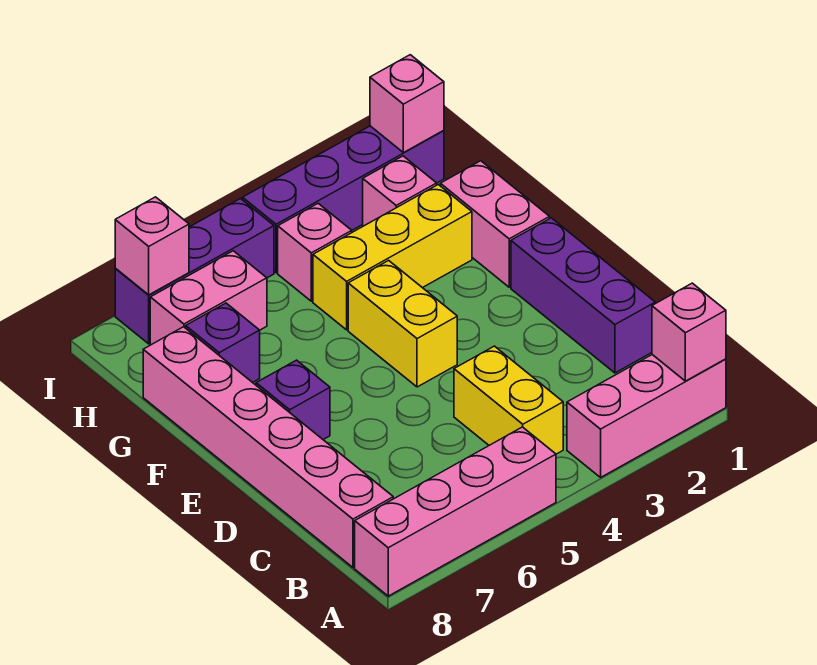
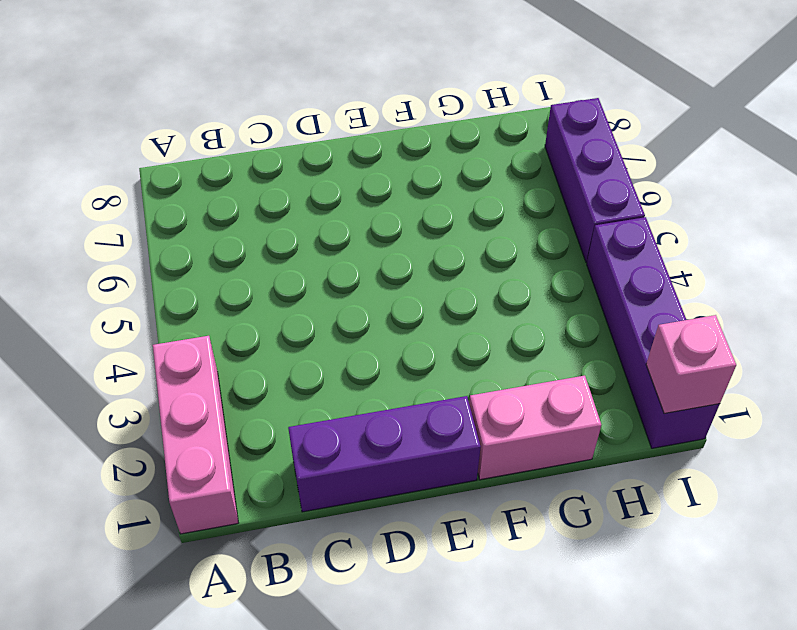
none -> pink 1x4 brick [355,427,556,596]
none -> yellow 1x2 brick [454,346,563,454]
none -> pink 1x6 brick [143,327,393,568]

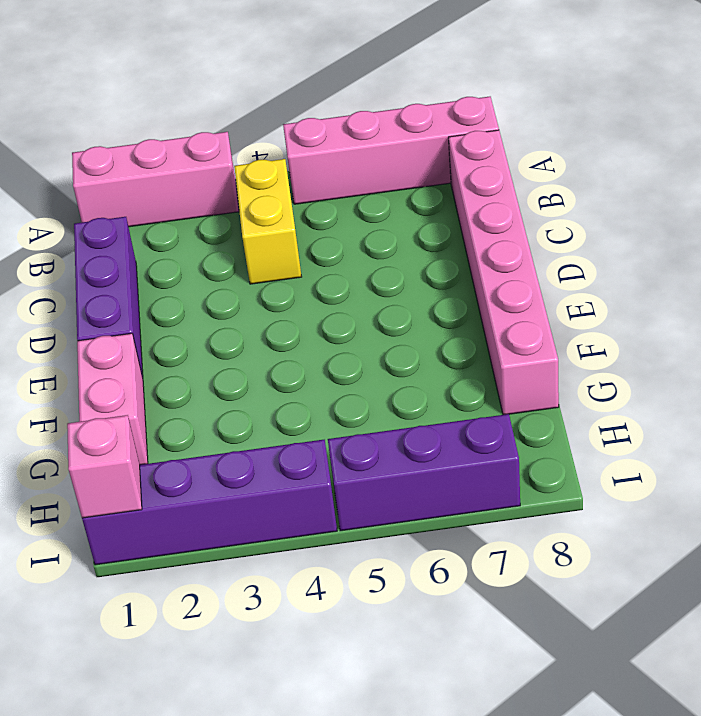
none -> yellow 1x2 brick [348,260,457,387]
none -> purple 1x1 brick [256,360,330,439]
none -> yellow 1x3 brick [313,184,472,330]

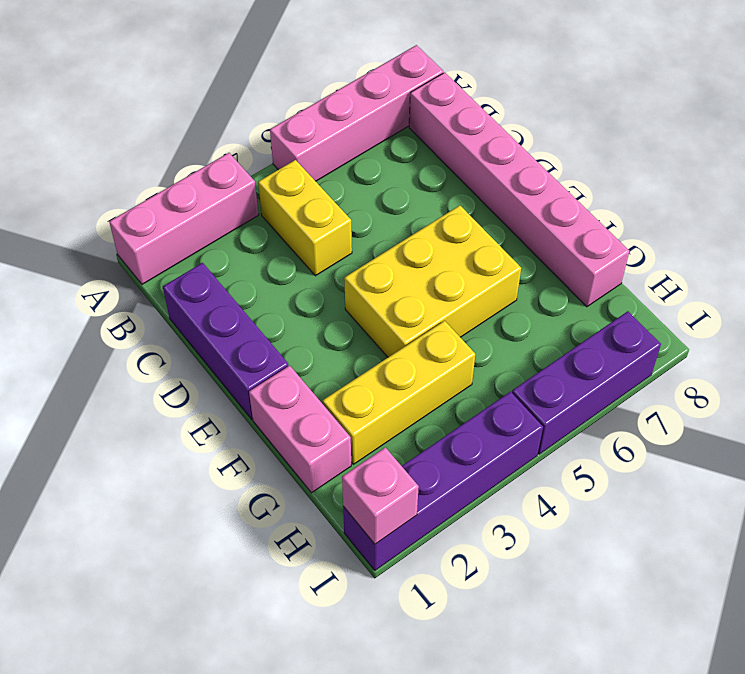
yellow 2x3 brick [344,205,521,357] -> yellow 1x2 brick [348,260,457,387]
none -> purple 1x1 brick [256,360,330,439]
none -> purple 1x1 brick [186,303,260,383]
none -> pink 1x1 brick [363,156,437,226]

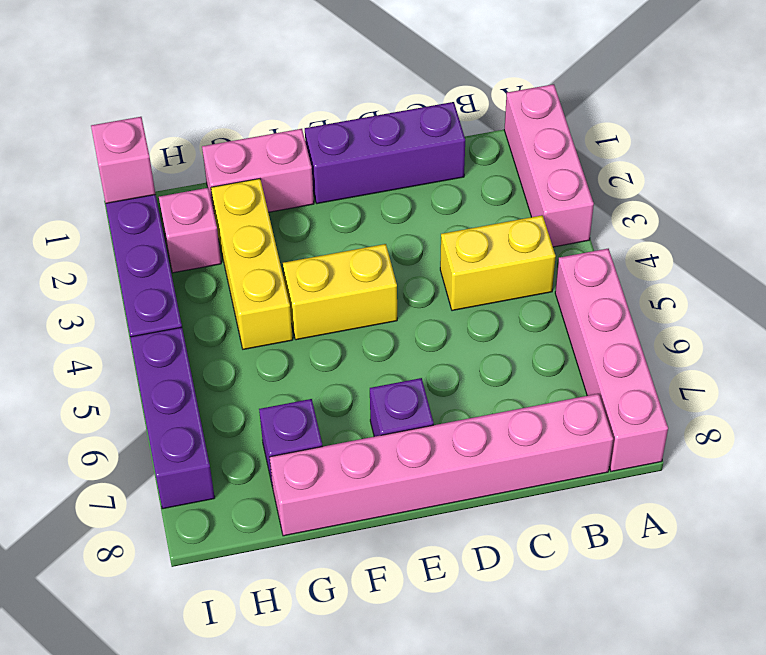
none -> pink 1x1 brick [278,203,352,301]
none -> pink 1x2 brick [150,251,267,345]
none -> pink 1x1 brick [652,283,726,381]

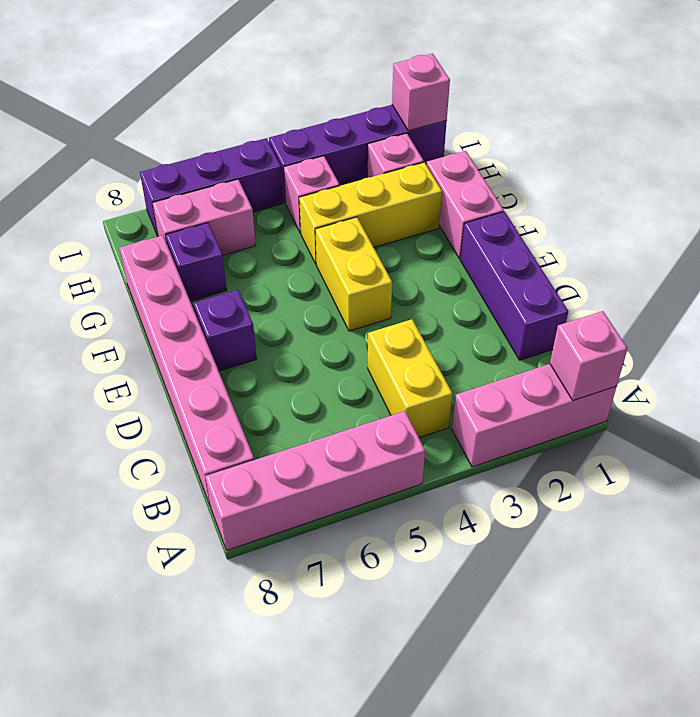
none -> pink 1x1 brick [115,197,189,295]

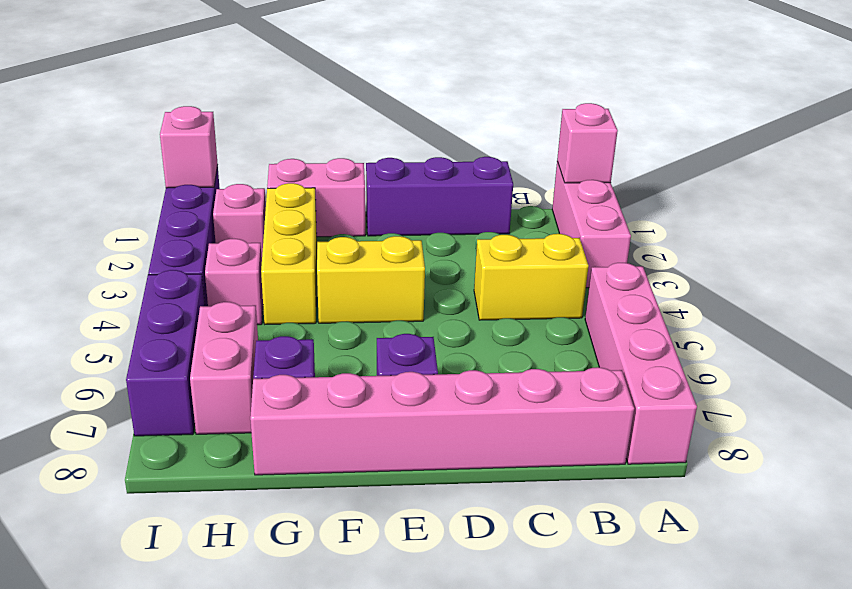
none -> pink 1x1 brick [115,197,189,295]

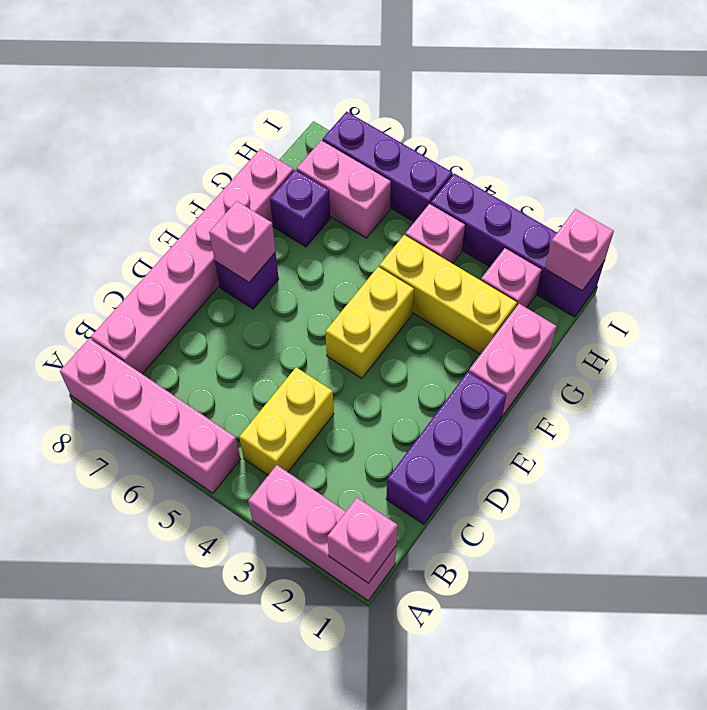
pink 1x1 brick [209,201,276,282] -> pink 1x1 brick moved to [115,197,189,295]

